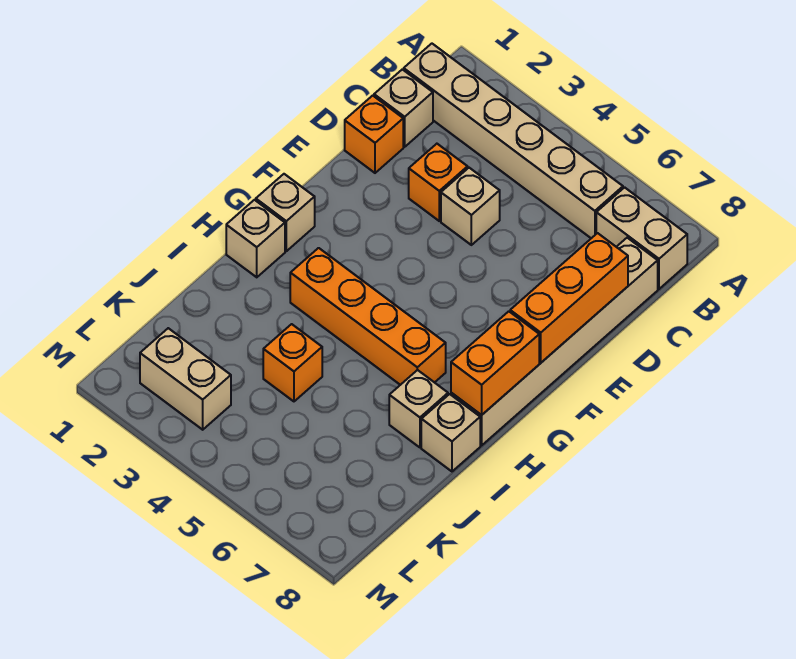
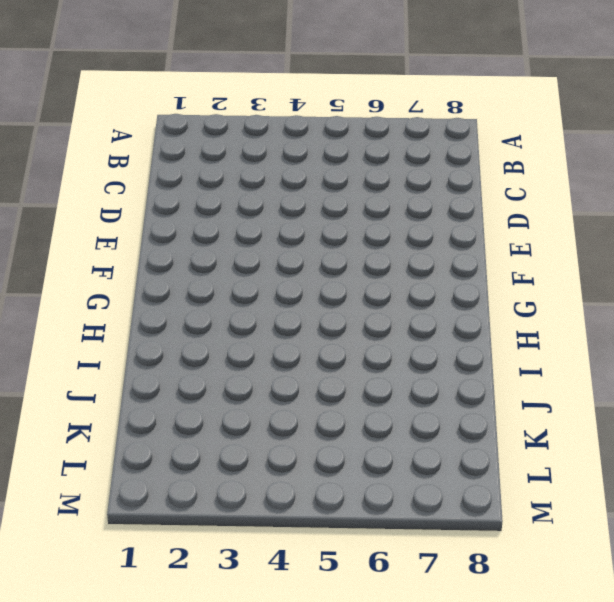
none -> tan 1x6 brick [404,44,623,238]
none -> tan 1x2 brick [596,187,687,289]
none -> tan 1x1 brick [374,69,433,147]

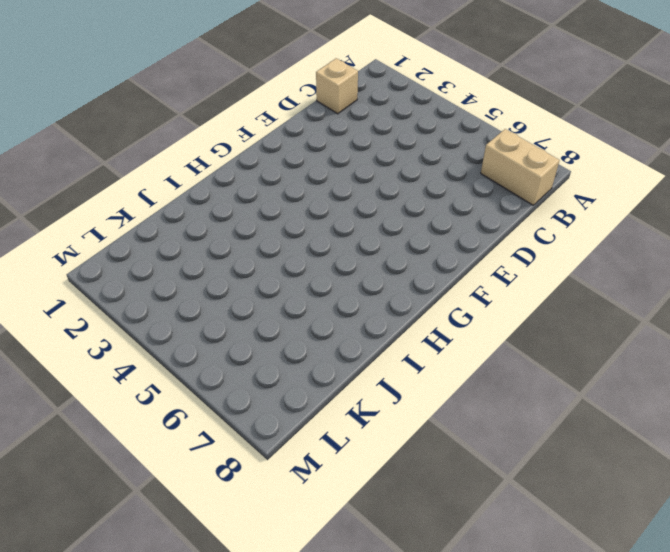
none -> tan 1x6 brick [404,44,623,238]
none -> tan 1x6 brick [451,238,658,445]
none -> orange 1x1 brick [345,96,403,173]

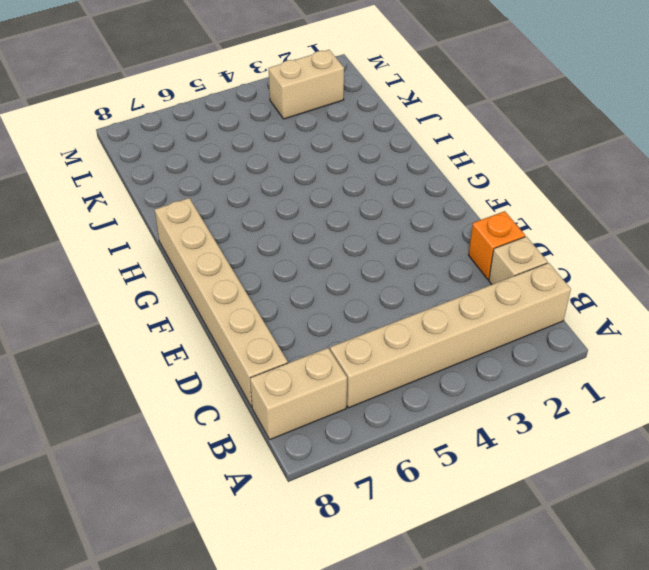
none -> orange 1x1 brick [409,144,468,221]
none -> tan 1x1 brick [441,168,500,245]
none -> tan 1x1 brick [256,174,315,251]

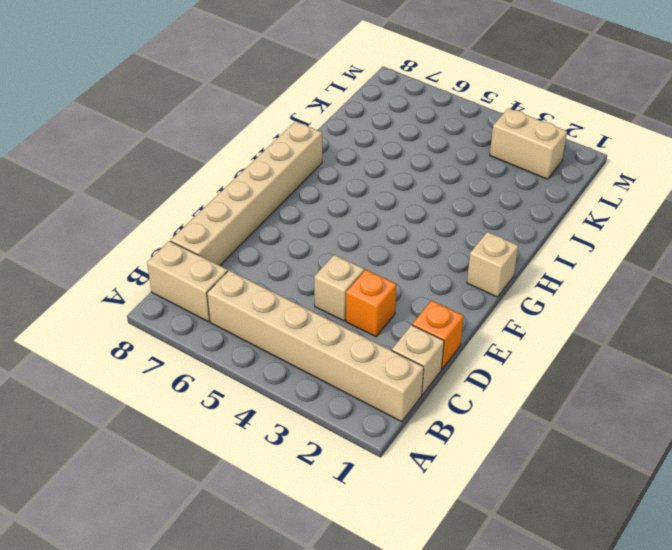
none -> tan 1x1 brick [226,200,285,277]
none -> orange 1x4 brick [290,248,446,385]
none -> tan 1x1 brick [389,370,448,447]

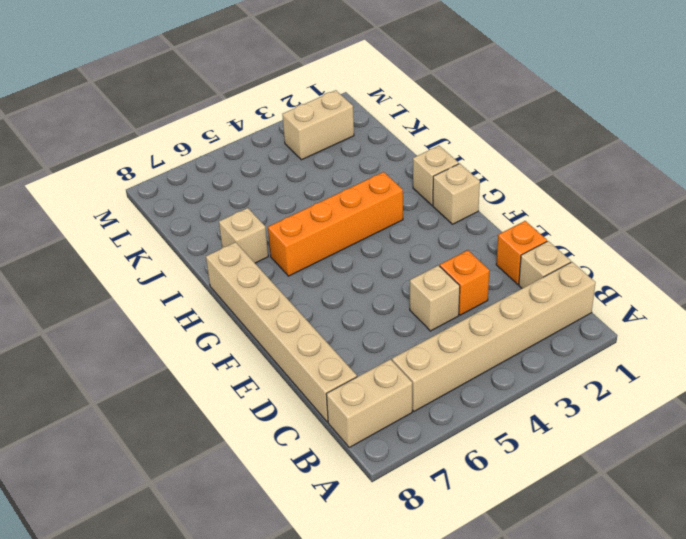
none -> tan 1x1 brick [421,394,480,471]
none -> orange 1x1 brick [263,324,322,401]
none -> orange 1x3 brick [510,233,628,363]

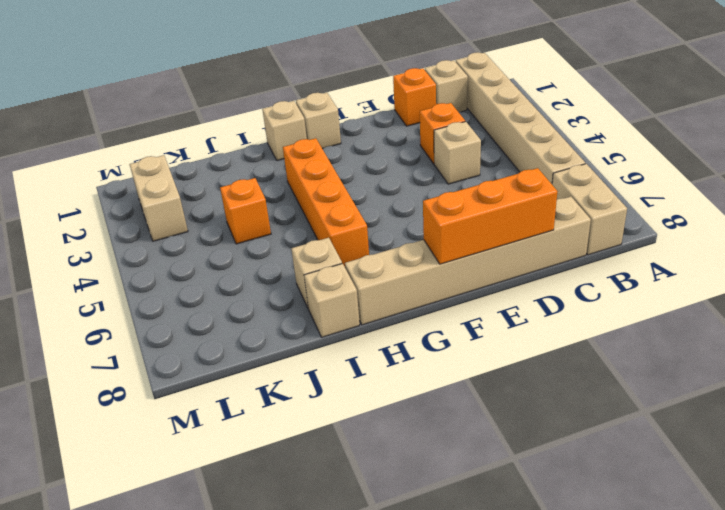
none -> orange 1x2 brick [451,311,539,415]

